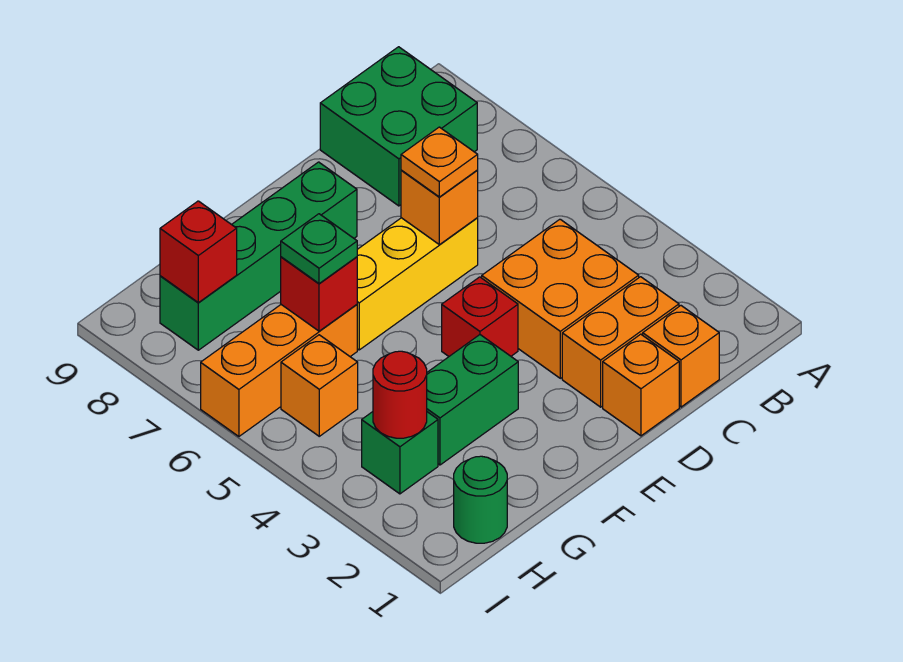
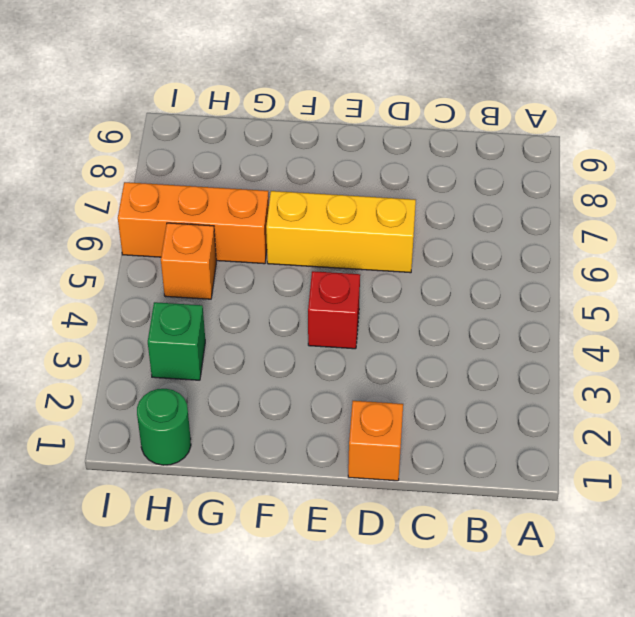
none -> green 2x2 brick [320,47,477,206]
none -> orange 1x1 brick [643,306,719,407]
none -> orange 1x2 brick [562,277,679,407]

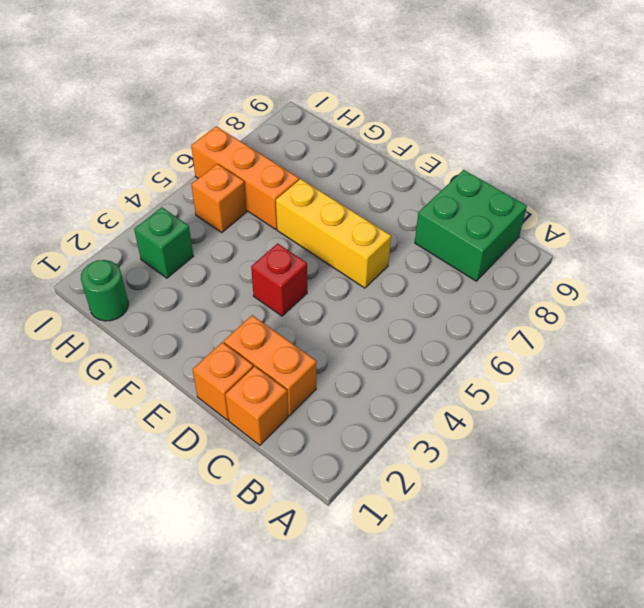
none -> orange 2x2 brick [482,219,639,378]
none -> green 1x4 brick [160,162,357,350]
none -> green 1x2 brick [427,335,518,465]

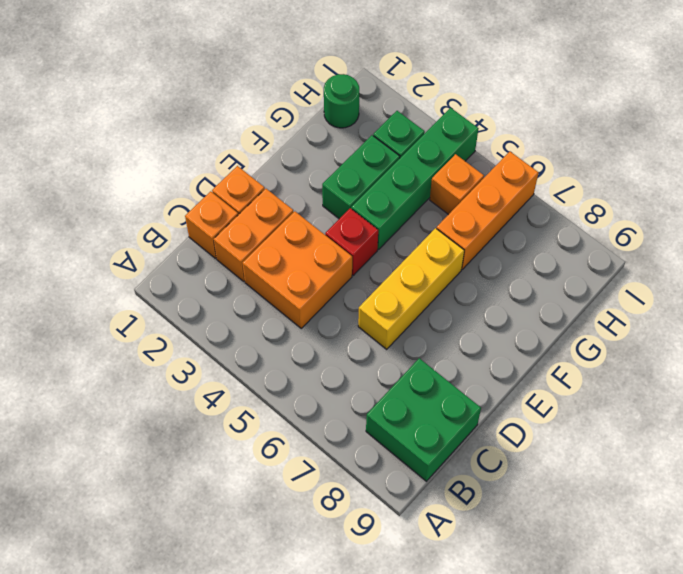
green 1x4 brick [351,108,479,249] -> green 1x4 brick moved to [160,162,357,350]
none -> orange 1x1 brick [401,170,478,245]
none -> red 1x1 brick [281,257,357,331]
none -> red 1x1 round brick [373,351,427,438]

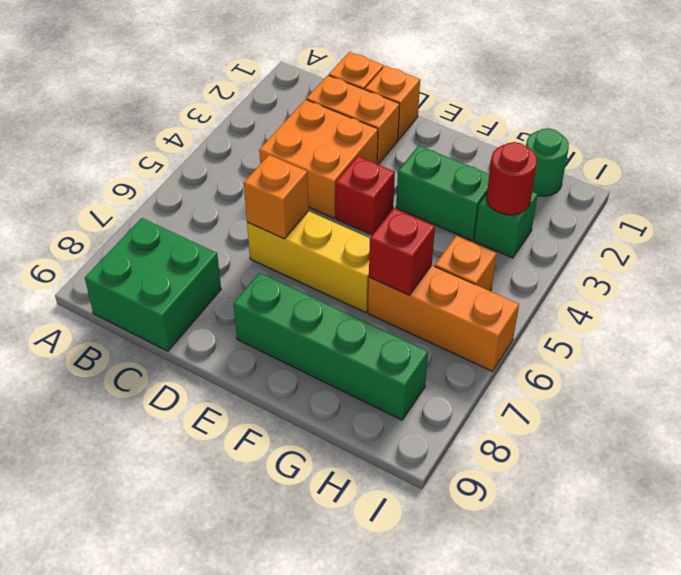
none -> red 1x1 brick [160,201,237,303]
none -> orange 1x1 plate [401,127,478,197]
none -> green 1x1 plate [281,214,357,284]

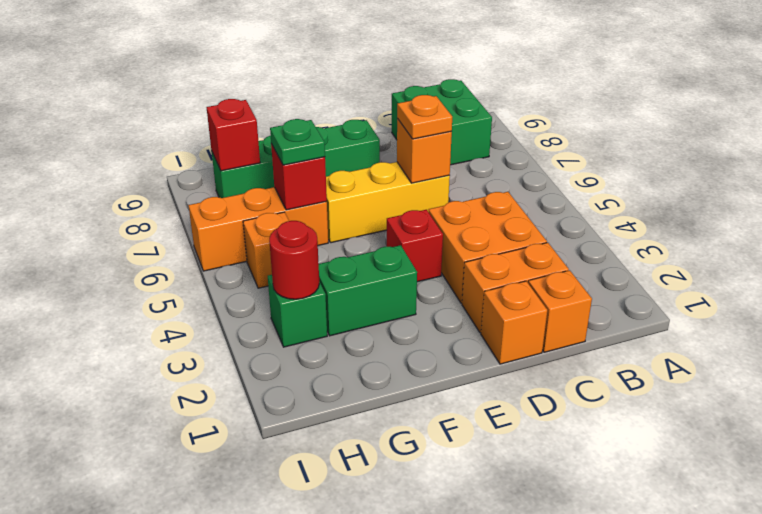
none -> green 1x1 round brick [454,456,507,543]

